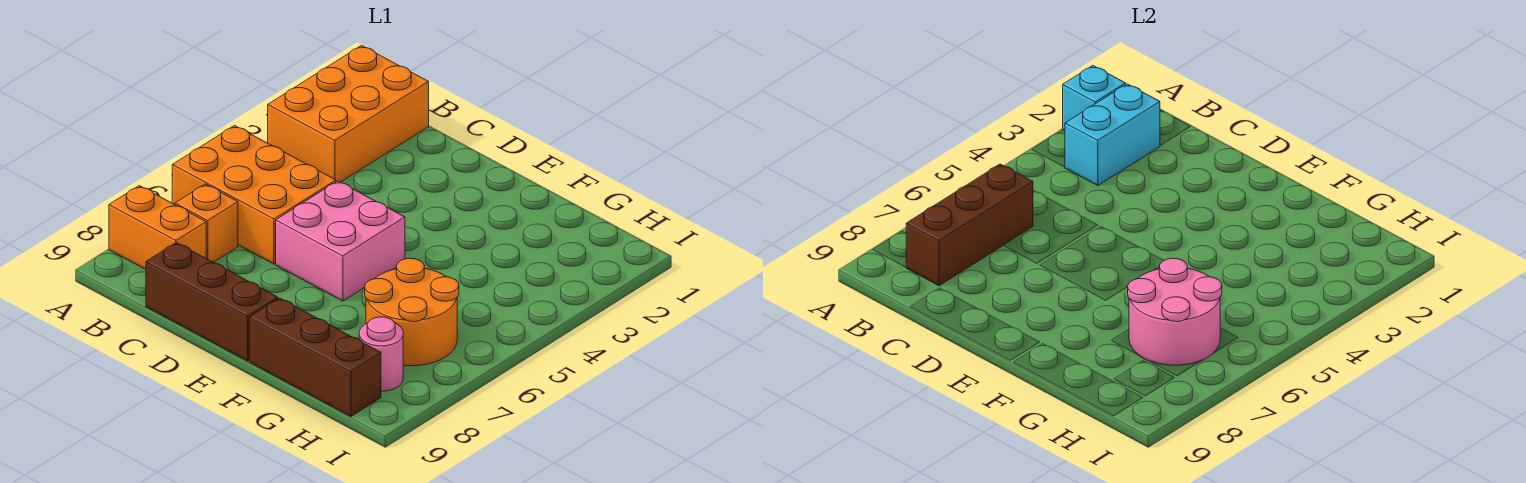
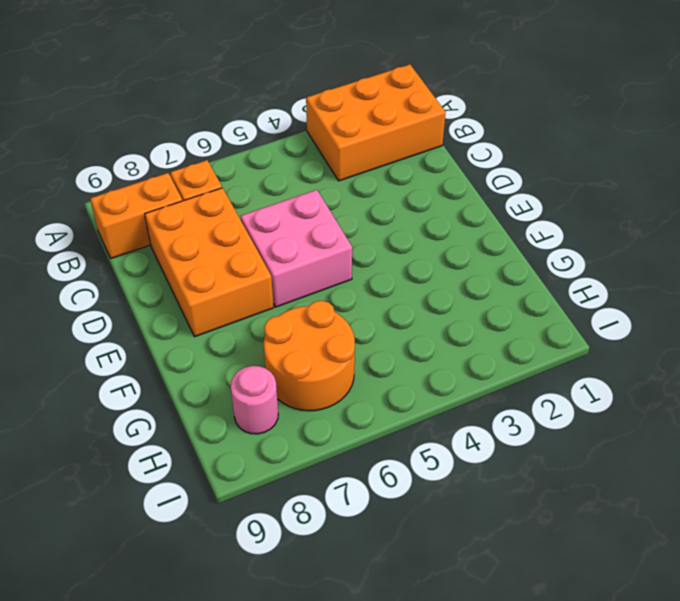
orange 1x2 brick [90,173,182,258] -> orange 1x2 brick turned to [109,186,206,269]
orange 2x3 brick [145,188,274,337] -> orange 2x3 brick moved to [172,126,336,264]
none -> brown 1x3 brick [146,243,278,361]
none -> brown 1x3 brick [249,298,381,417]
none -> cyan 1x1 brick [1063,66,1126,130]

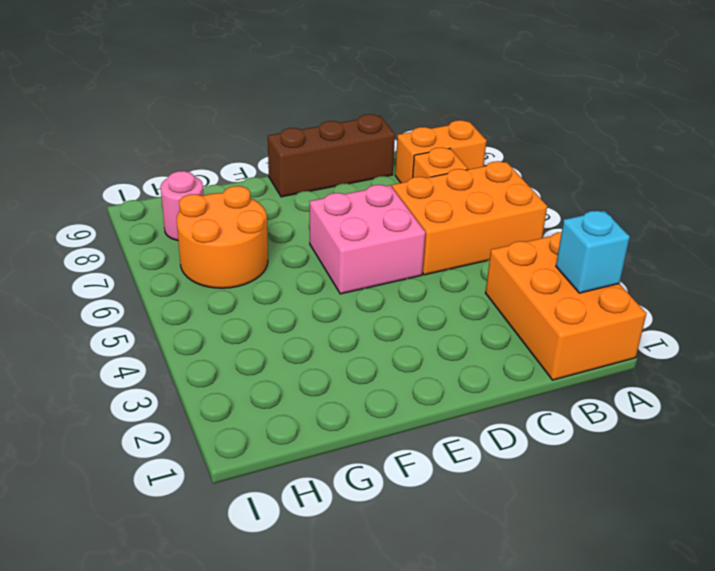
none -> brown 1x3 brick [249,298,381,417]
none -> cyan 1x2 brick [1065,84,1160,186]
none -> brown 1x3 brick [906,164,1033,286]

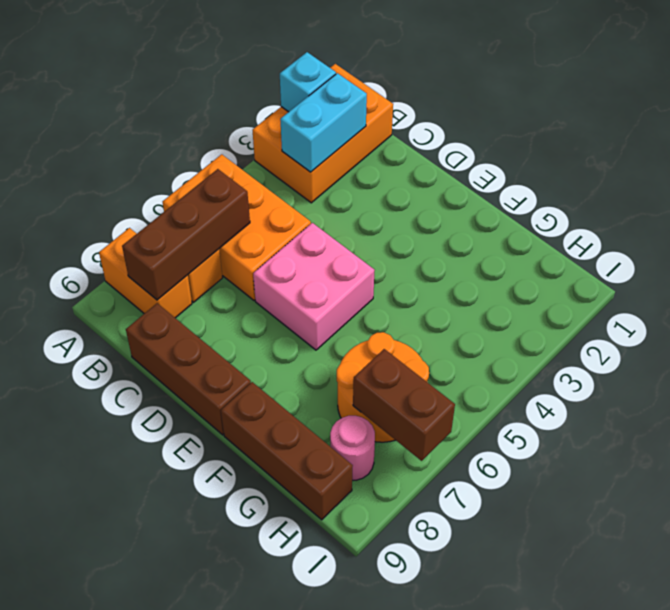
brown 1x2 brick [353,349,455,461] -> pink 2x2 round brick [1128,258,1222,365]

